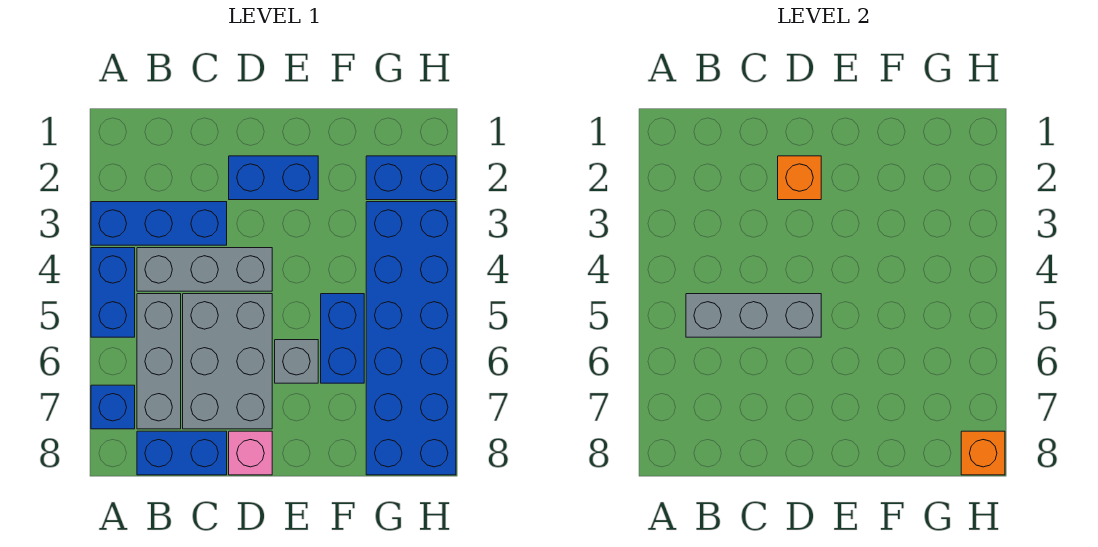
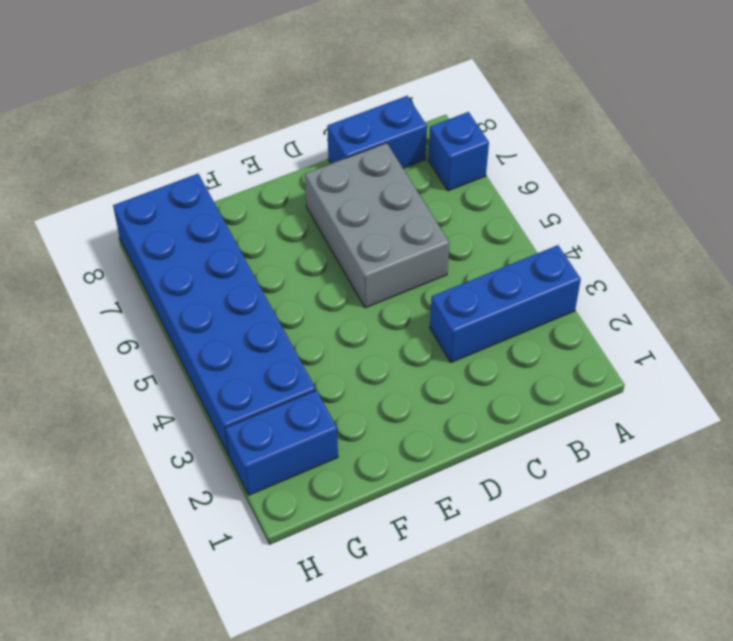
none -> blue 1x2 brick [91,248,135,337]
none -> grey 1x3 brick [137,248,272,291]
none -> grey 1x3 brick [137,294,181,429]

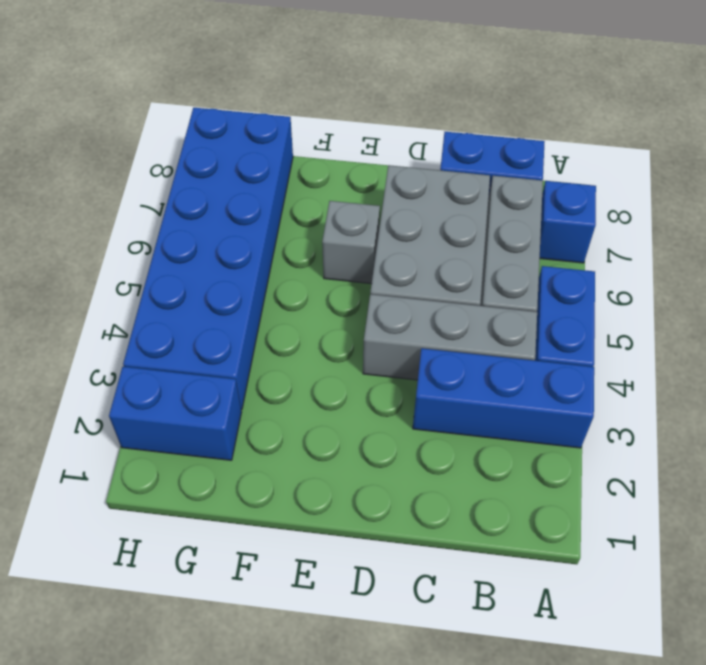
none -> blue 1x2 brick [229,156,318,200]
none -> pink 1x1 brick [229,431,272,475]
none -> blue 1x2 brick [321,294,364,383]

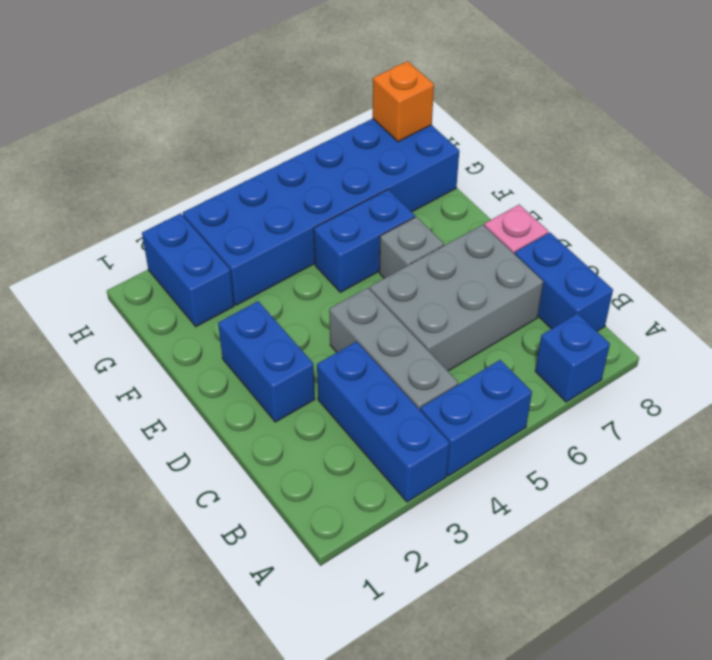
none -> grey 1x3 brick [137,294,181,429]
none -> grey 1x3 brick [686,294,821,337]
none -> orange 1x1 brick [778,156,821,200]

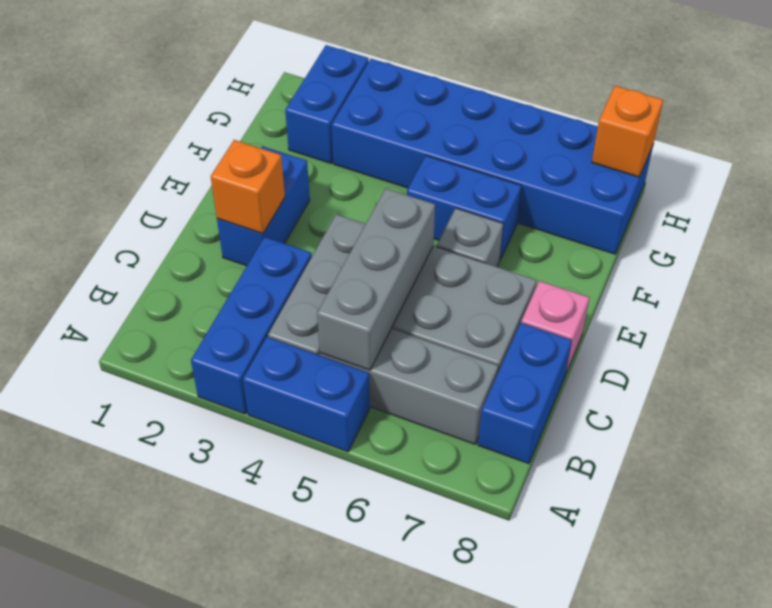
none -> blue 1x1 brick [91,385,135,429]

